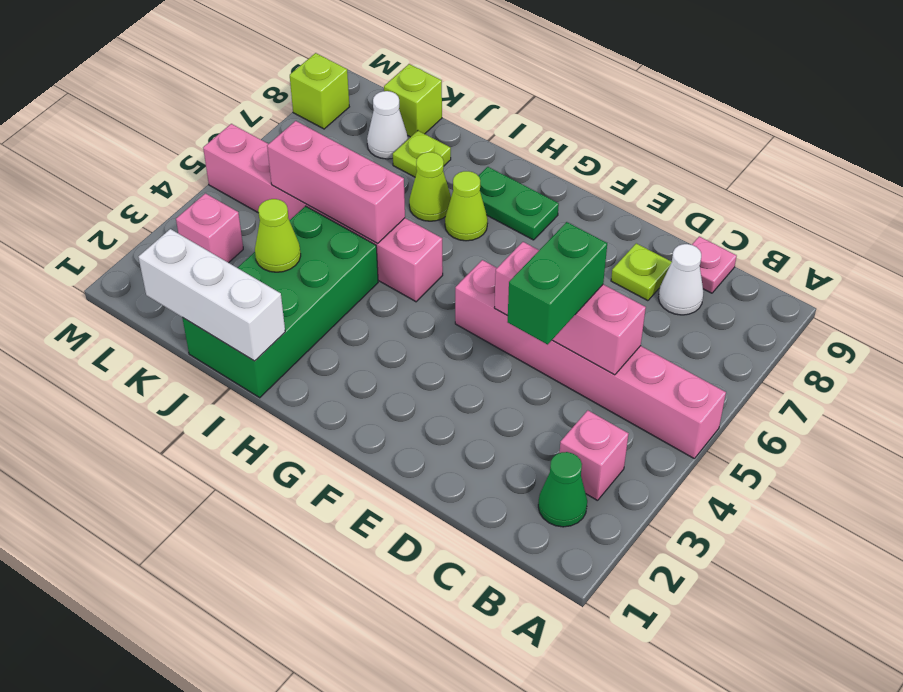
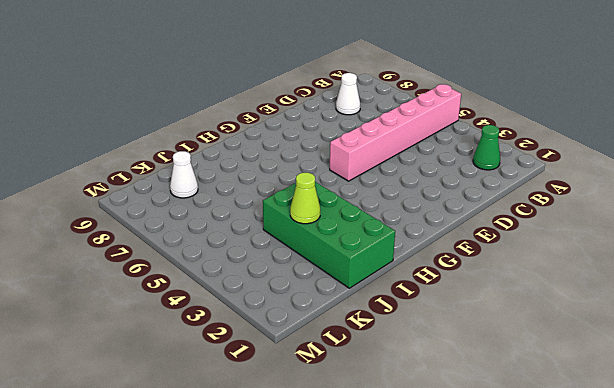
none -> pink 1x1 brick [559,410,628,501]
none -> pink 1x1 plate [692,236,737,293]
none -> lime 1x1 plate [611,243,672,301]

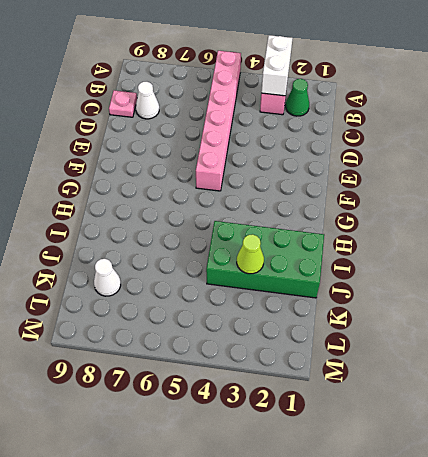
white 1x2 brick [261,35,293,96] -> none
none -> lime 1x1 plate [611,243,672,301]
none -> green 1x2 plate [479,167,559,240]
none -> pink 1x6 brick [203,124,443,302]

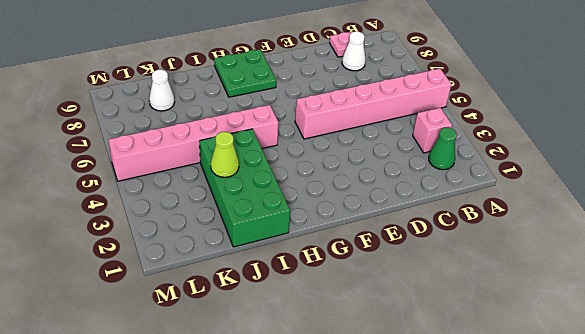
green 2x2 plate [214,50,276,97] -> green 1x2 plate [479,167,559,240]
none -> lime 1x1 plate [611,243,672,301]
none -> lime 1x1 cone [445,171,488,241]
none -> lime 1x1 cone [409,152,451,221]

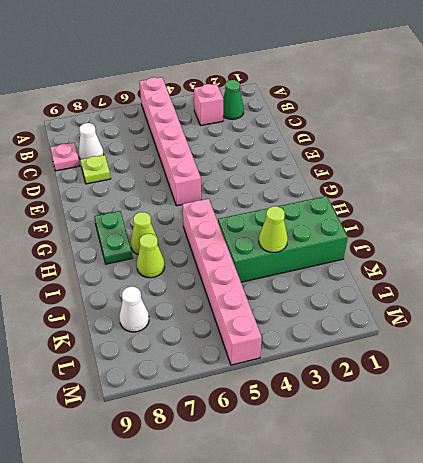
none -> lime 1x1 plate [393,131,451,177]
none -> lime 1x1 brick [384,64,442,137]
none -> pink 1x1 brick [176,193,243,263]

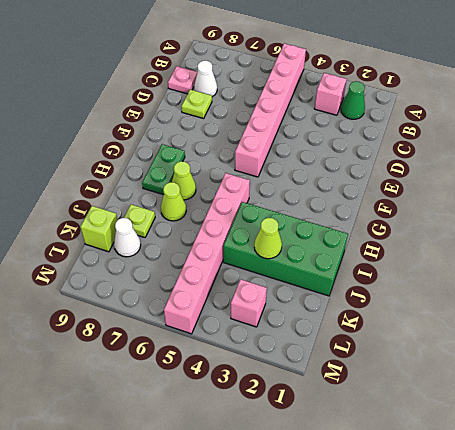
none -> lime 1x1 brick [290,53,349,129]
none -> pink 1x3 brick [495,242,646,375]
none -> white 1x3 brick [139,229,285,361]

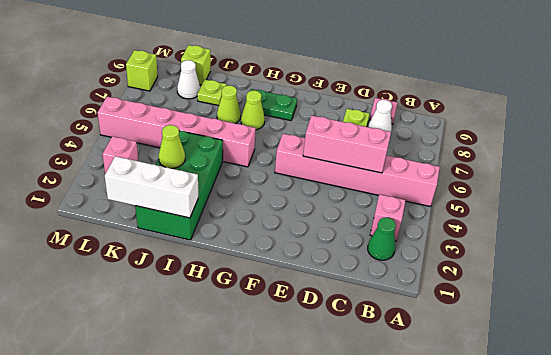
none -> pink 1x3 brick [267,121,405,244]
none -> green 1x2 brick [508,222,607,344]

